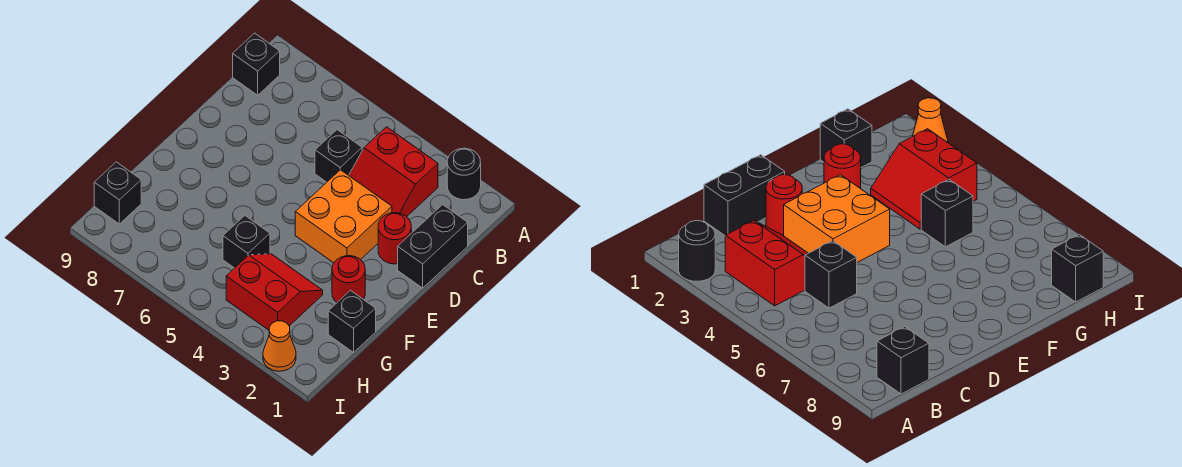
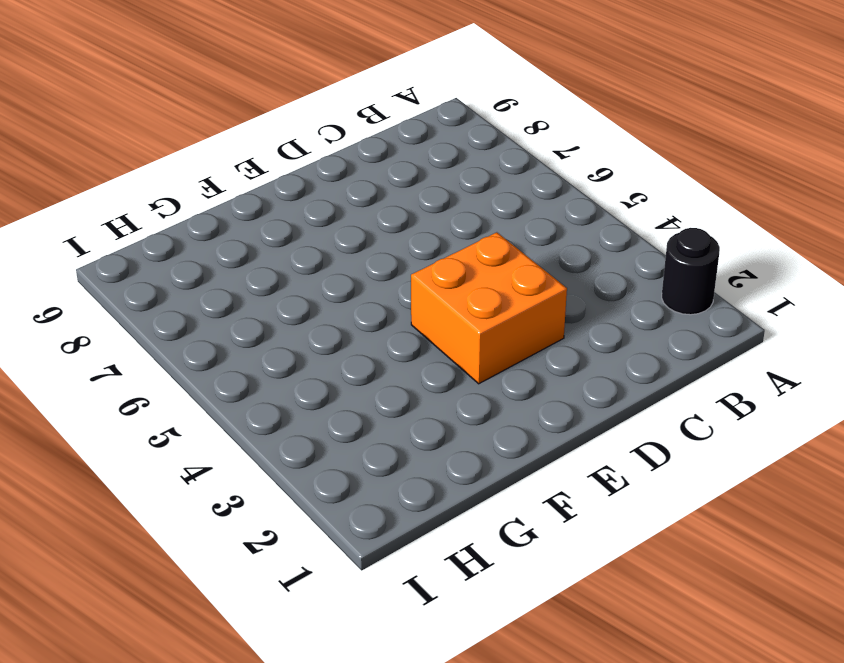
none -> red 2x2 slope [349,127,438,217]
none -> black 1x1 brick [233,33,280,95]
none -> black 1x2 brick [398,205,468,288]

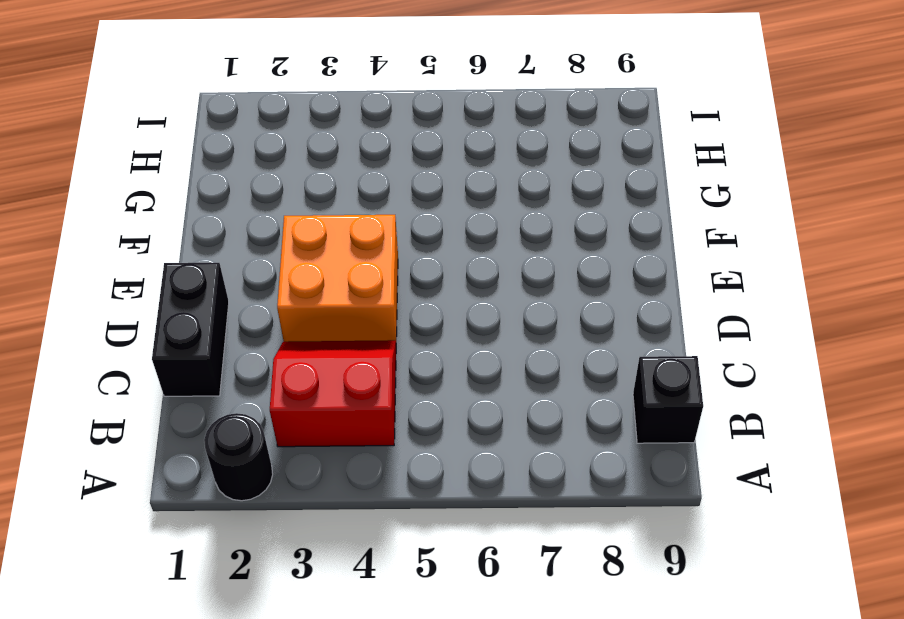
none -> black 1x1 brick [315,130,362,182]
none -> red 1x1 round brick [378,213,411,264]
none -> red 1x1 round brick [332,256,365,302]

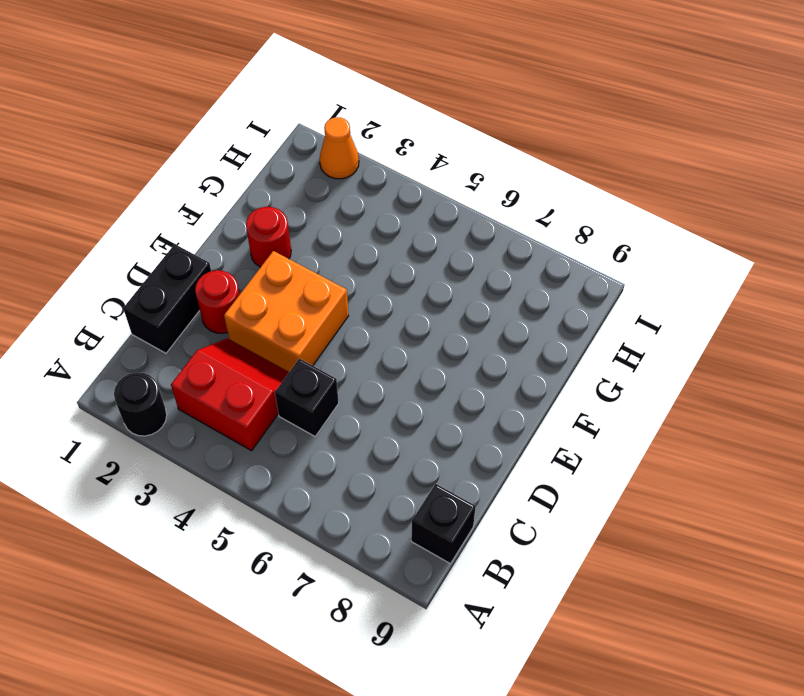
none -> black 1x1 brick [328,290,376,352]
none -> red 2x2 slope [226,254,323,330]
none -> black 1x1 brick [223,216,270,268]

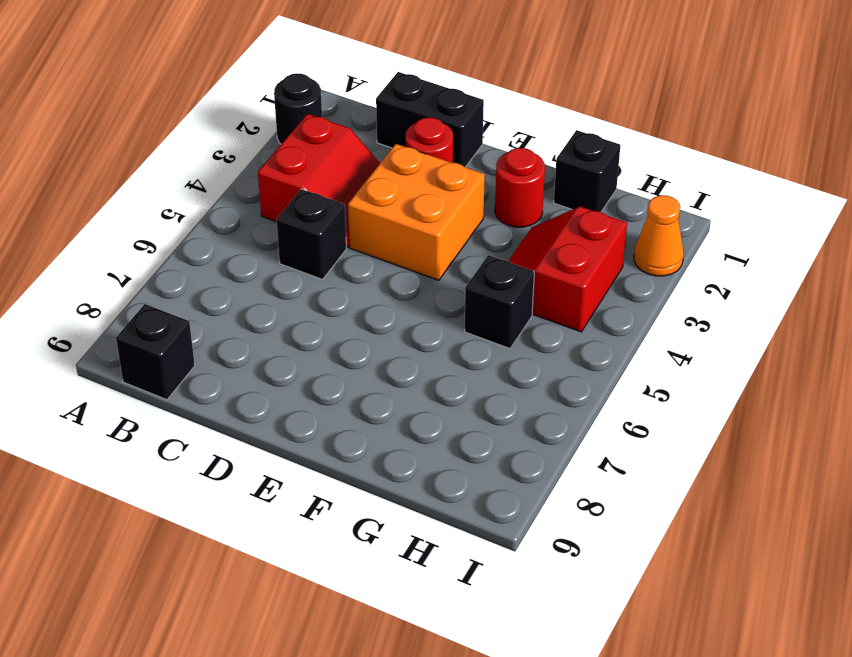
none -> black 1x1 brick [94,162,141,224]

